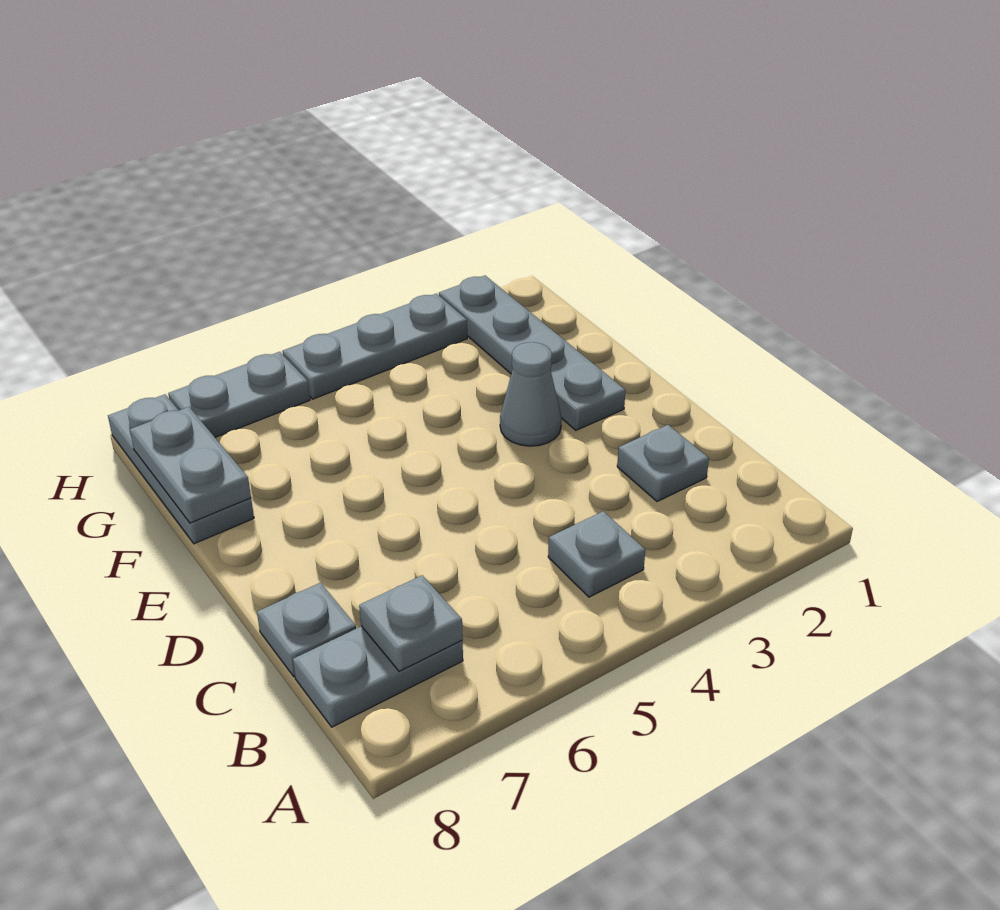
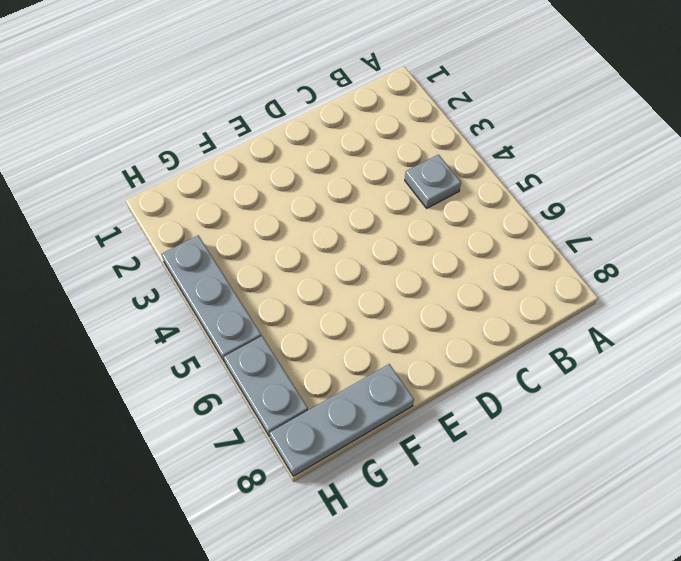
none -> grey 1x2 plate [293,626,463,727]
none -> grey 1x1 plate [617,425,709,502]

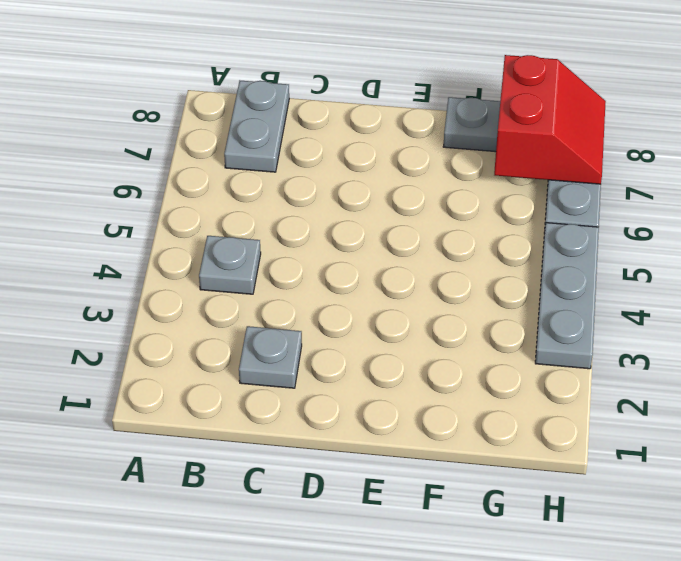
red 2x2 slope [494,55,606,184] -> grey 1x2 plate [130,407,251,523]
none -> grey 1x1 plate [257,583,356,677]
none -> grey 1x4 plate [439,276,625,430]

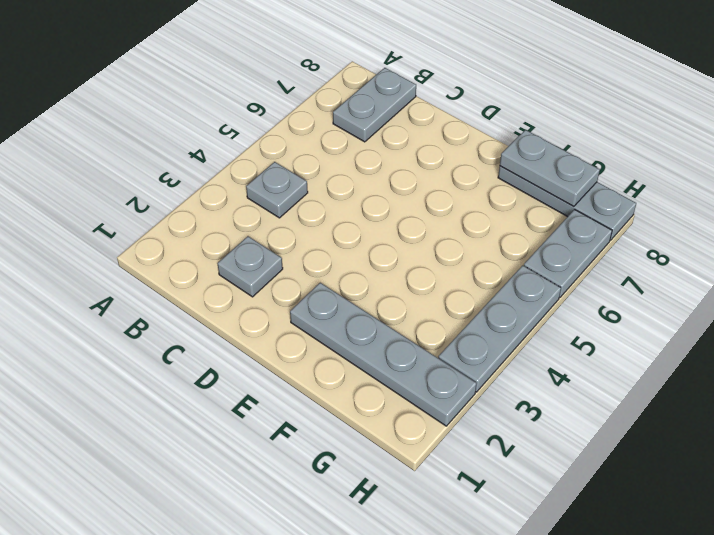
none -> grey 1x1 plate [257,583,356,677]
none -> grey 1x1 cone [500,342,561,446]

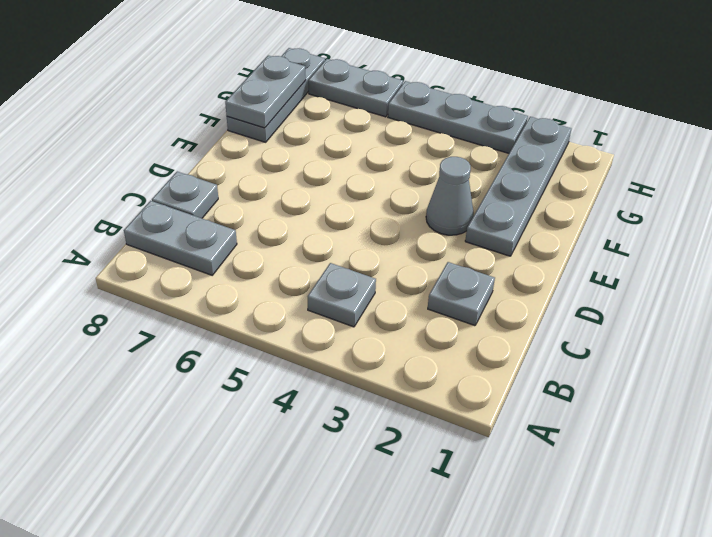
none -> grey 1x1 plate [359,575,463,671]

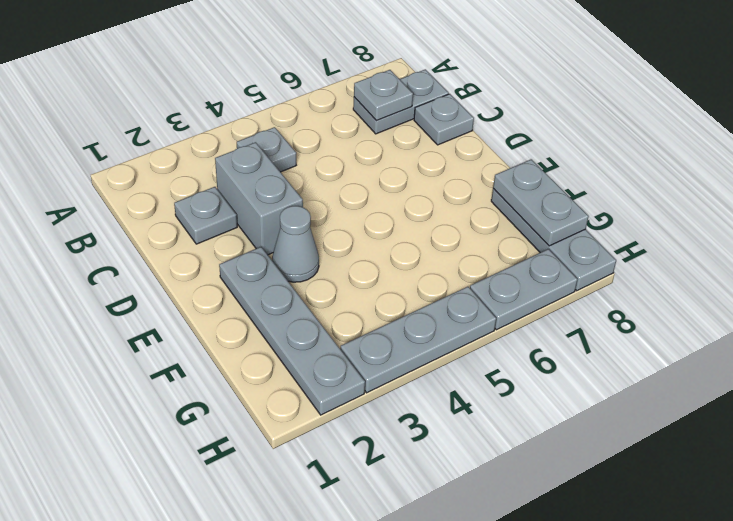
grey 1x2 brick [215,142,303,255] -> none

